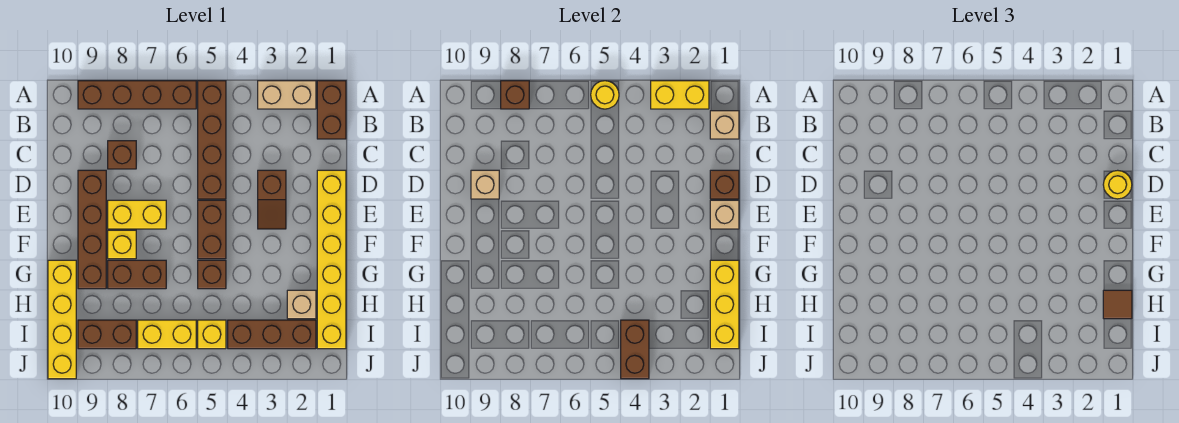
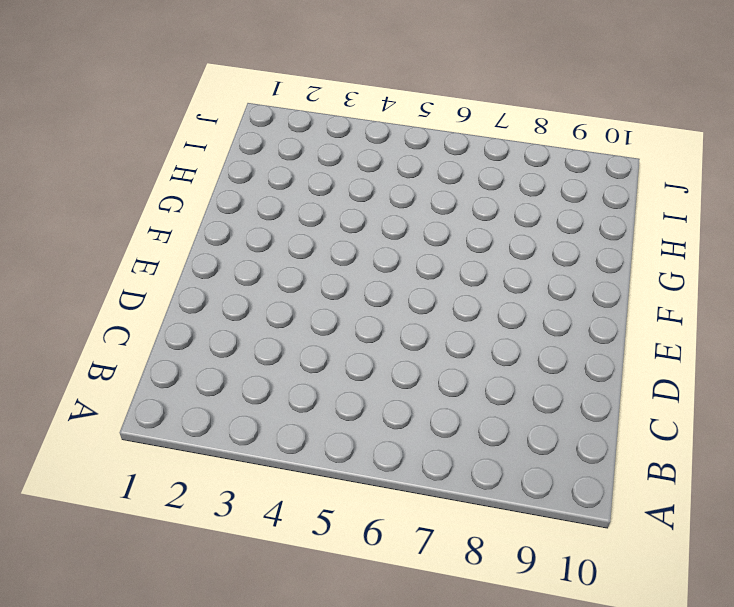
none -> brown 1x2 brick [317,81,346,139]
none -> tan 1x2 brick [258,81,316,109]
none -> brown 1x4 brick [198,81,226,199]
none -> brown 1x4 brick [78,81,196,109]

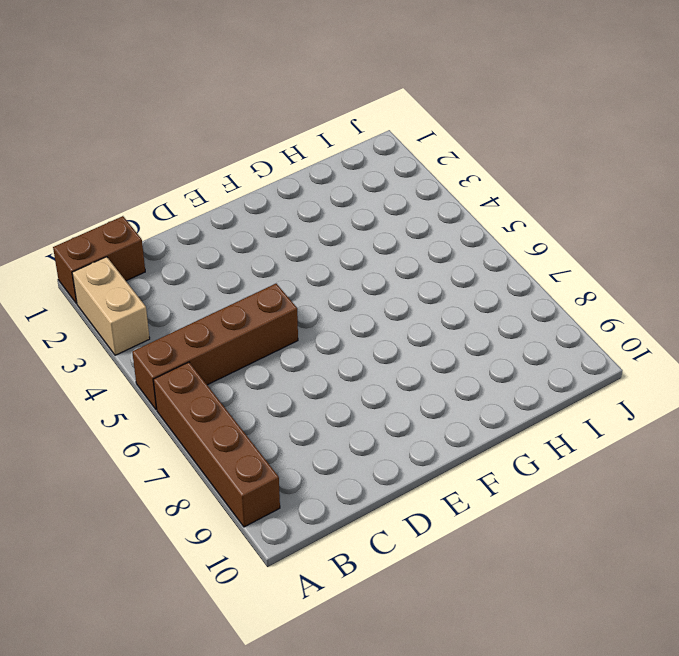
none -> brown 1x1 brick [108,141,136,169]
none -> yellow 1x6 brick [317,170,346,349]
none -> brown 1x2 slope [258,170,286,229]
none -> brown 1x4 brick [78,170,106,289]

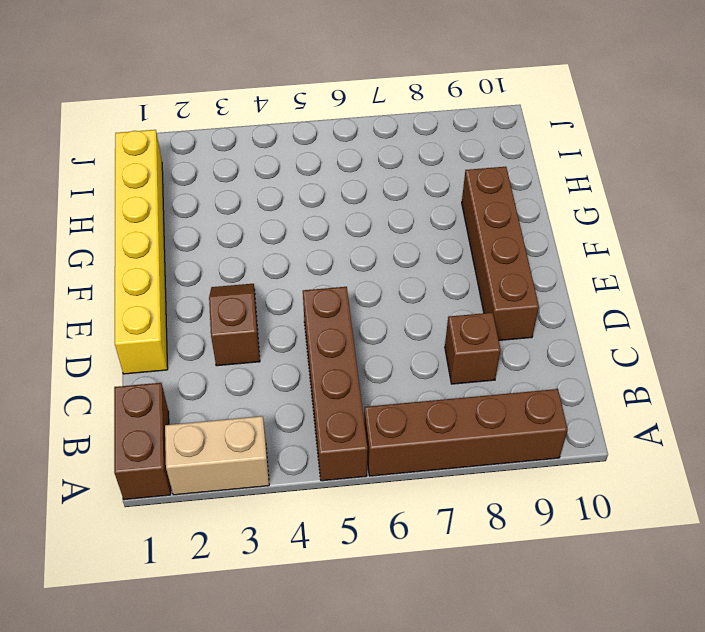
none -> brown 1x2 brick [198,200,226,259]
none -> yellow 1x2 brick [108,200,166,229]
none -> yellow 1x1 brick [108,230,136,259]
none -> brown 1x1 brick [198,260,226,289]

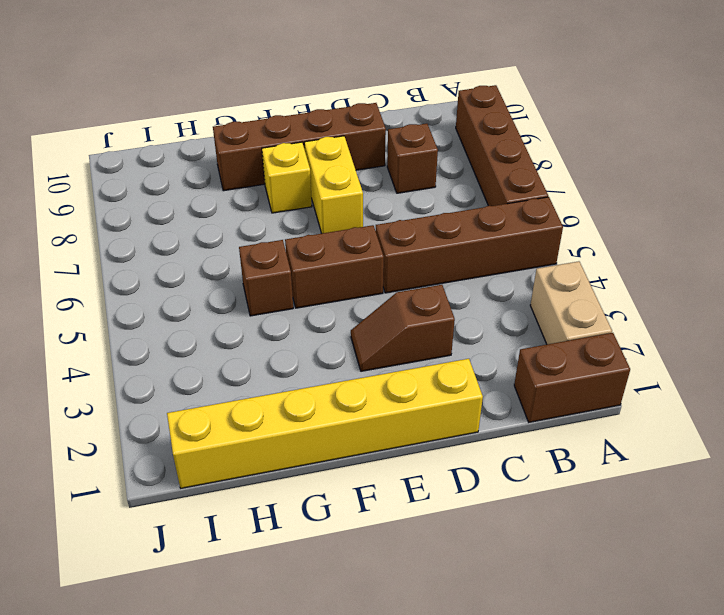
none -> brown 1x2 brick [108,260,166,289]
none -> yellow 1x4 brick [48,260,76,379]
none -> tan 1x1 brick [287,290,316,319]
none -> brown 1x3 brick [228,320,316,349]

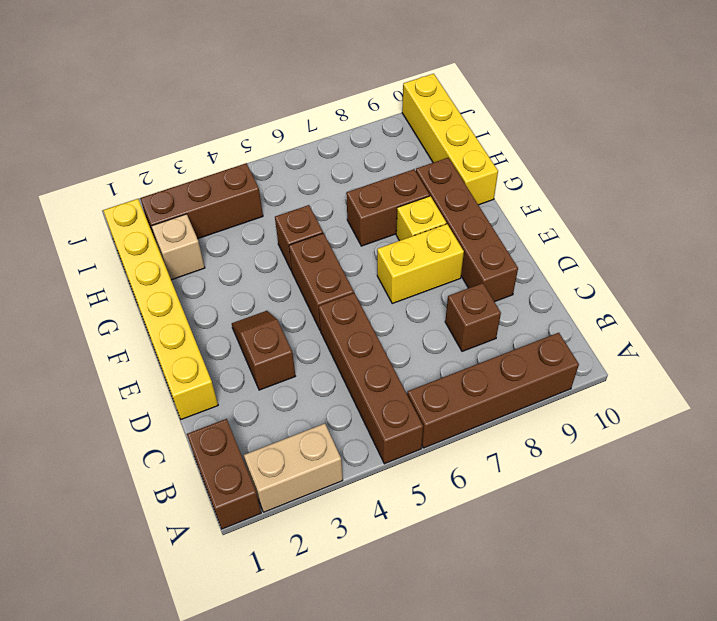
none -> yellow 1x1 brick [198,320,226,349]
none -> yellow 1x2 brick [138,320,196,349]
none -> brown 1x2 brick [78,320,136,349]
none -> yellow 1x2 brick [651,81,709,109]

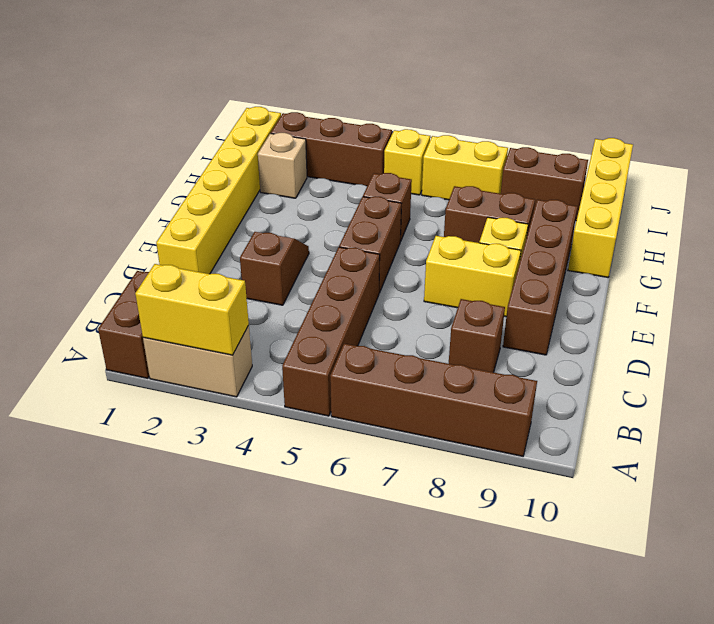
none -> yellow 1x1 round brick [591,81,619,109]
none -> brown 1x1 brick [501,81,529,109]
none -> tan 1x1 brick [710,111,739,139]
none -> brown 1x1 brick [710,170,739,199]

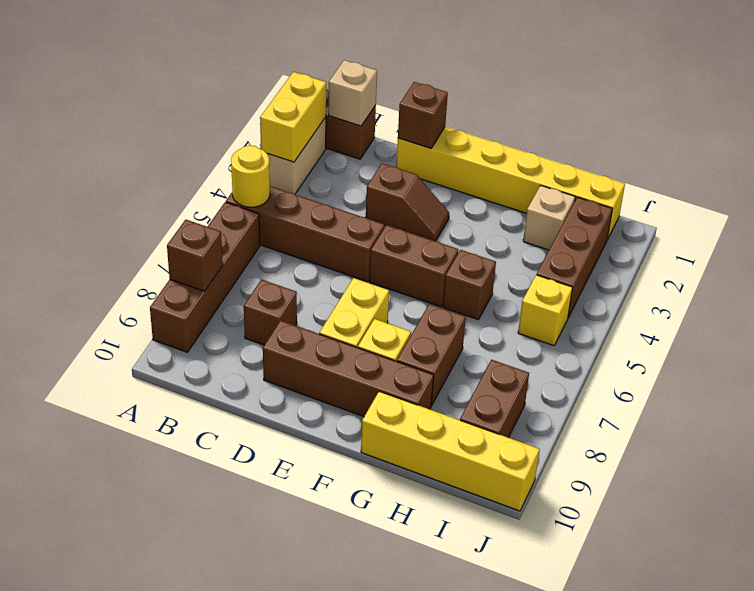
none -> yellow 1x2 brick [138,320,196,349]
none -> tan 1x1 brick [471,170,499,199]
none -> tan 1x1 brick [710,200,739,229]
none -> yellow 1x3 brick [710,260,739,349]

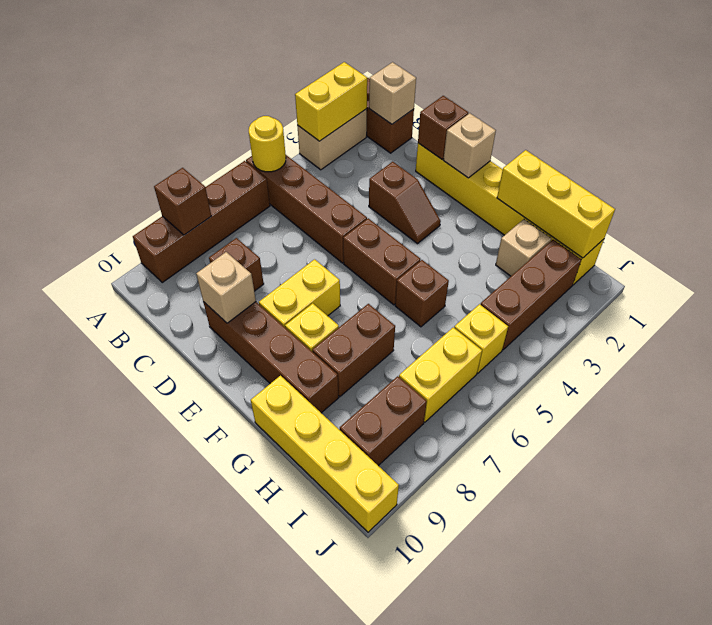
none -> brown 1x2 brick [621,320,649,379]
none -> yellow 1x1 round brick [1103,170,1132,199]
none -> brown 1x1 tile [1103,290,1132,319]

